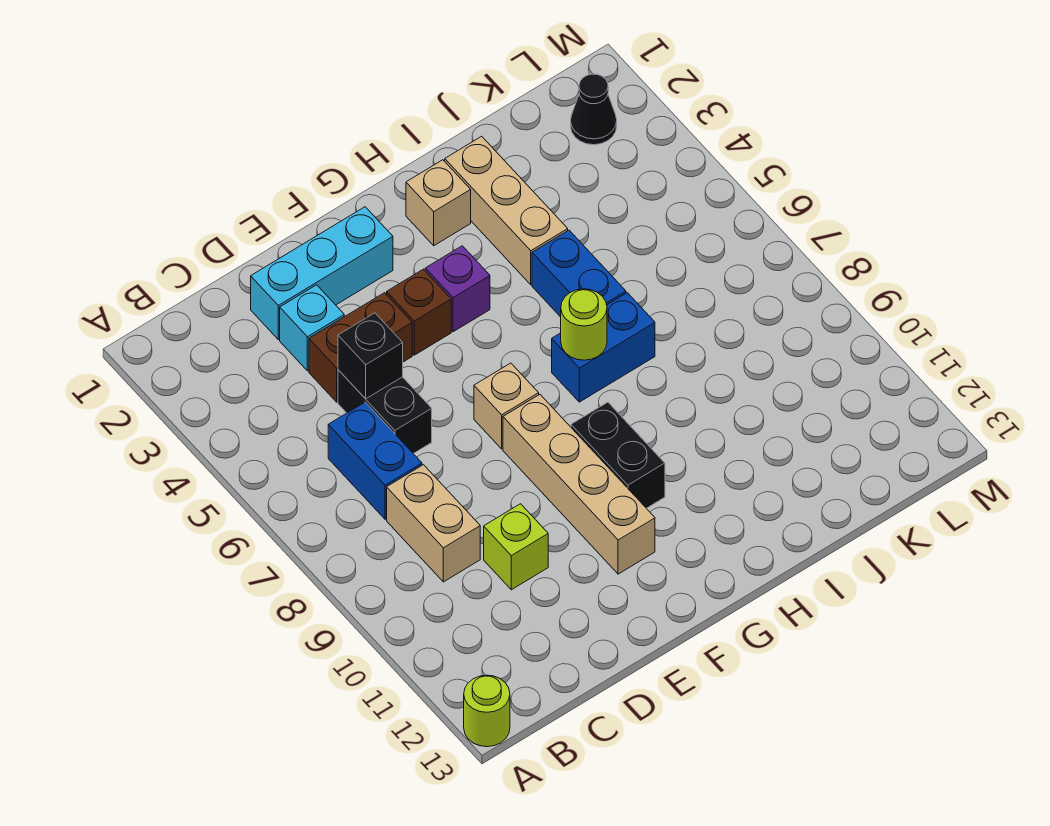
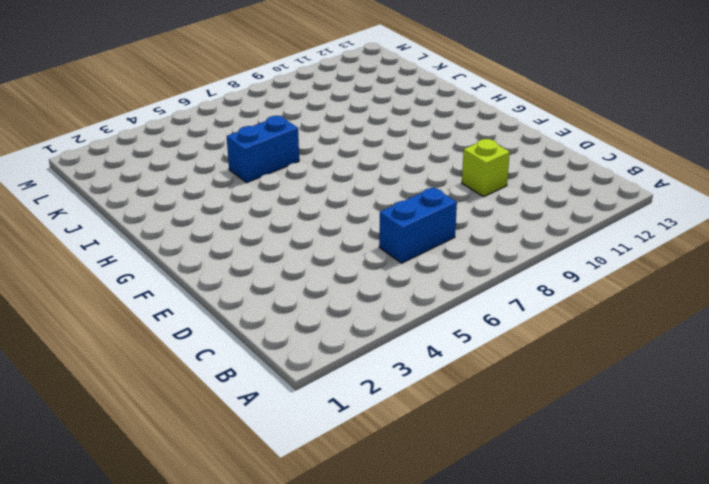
none -> lime 1x1 round brick [464,675,510,747]
none -> tan 1x2 brick [387,465,480,582]
none -> cyan 1x3 brick [251,207,393,339]

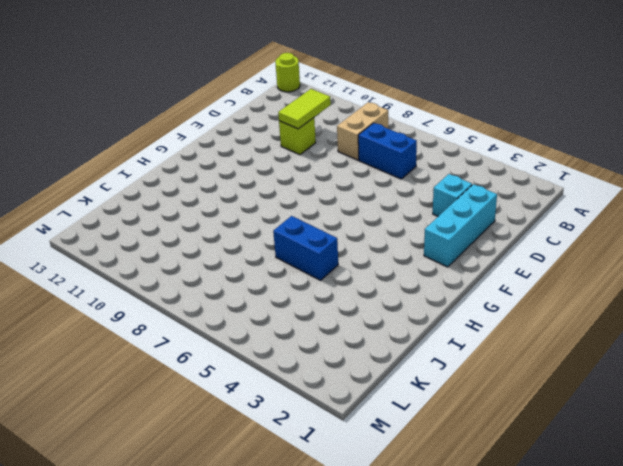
tan 1x2 brick [337,102,388,160] -> tan 1x2 brick turned to [387,465,480,582]
lime 1x2 tile [278,89,331,129] -> none
none -> brown 1x2 brick [309,293,412,402]
none -> black 1x2 brick [338,370,432,454]
none -> brown 1x1 brick [387,269,451,355]

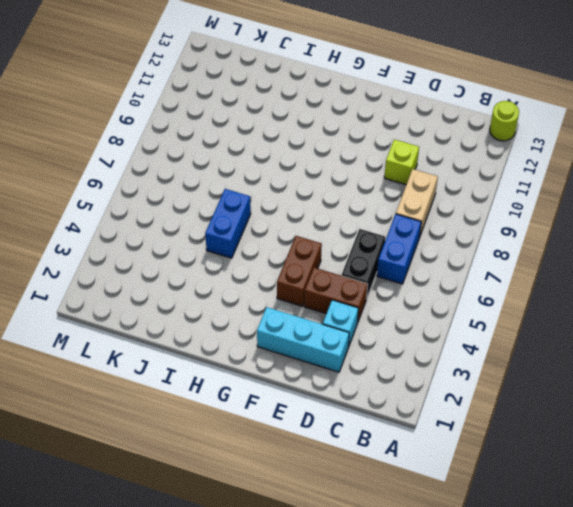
brown 1x2 brick [277,236,322,306] -> brown 1x1 brick [387,269,451,355]
none -> tan 1x1 brick [474,363,539,449]
none -> tan 1x4 brick [503,395,655,574]
none -> purple 1x1 brick [425,246,490,332]

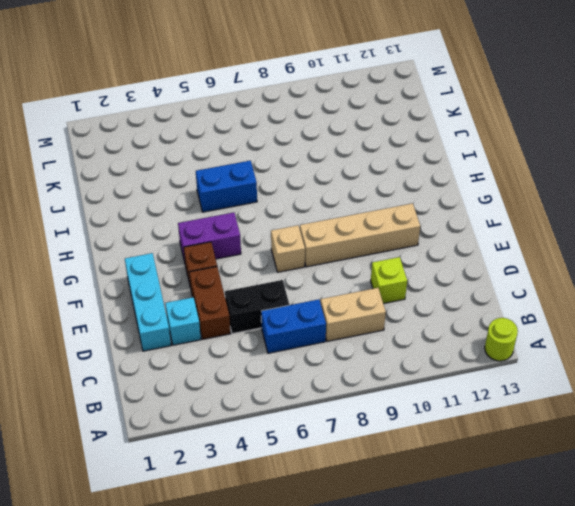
purple 1x2 brick [178,212,241,262] -> purple 1x1 brick [425,246,490,332]
none -> black 1x2 brick [571,402,665,508]
none -> tan 1x1 brick [406,160,471,246]
none -> blue 1x2 brick [552,293,655,402]

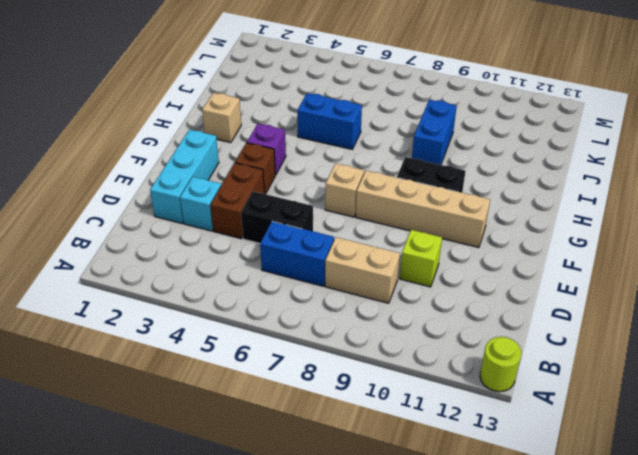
blue 1x2 brick [412,100,457,165] -> blue 1x2 brick moved to [552,293,655,402]
none -> tan 1x3 brick [445,136,568,285]
none -> black 1x1 cone [571,74,617,145]
none -> black 1x1 brick [338,313,403,399]

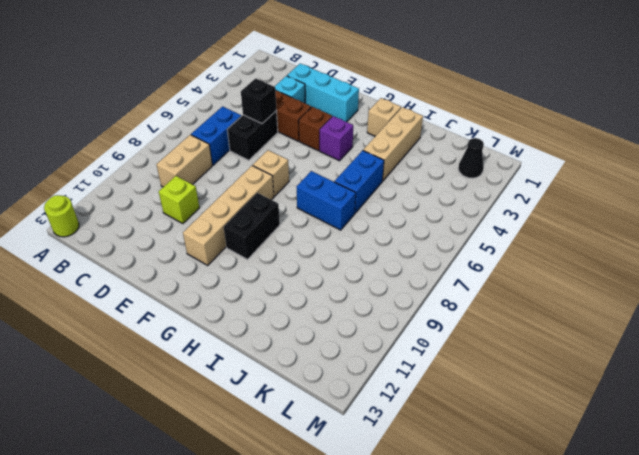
none -> lime 1x1 round brick [561,289,607,360]

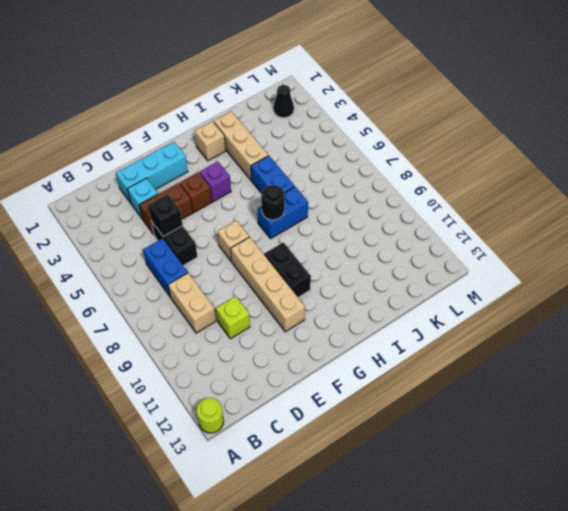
black 1x1 round brick [261,185,284,220] -> lime 1x1 round brick [561,289,607,360]

